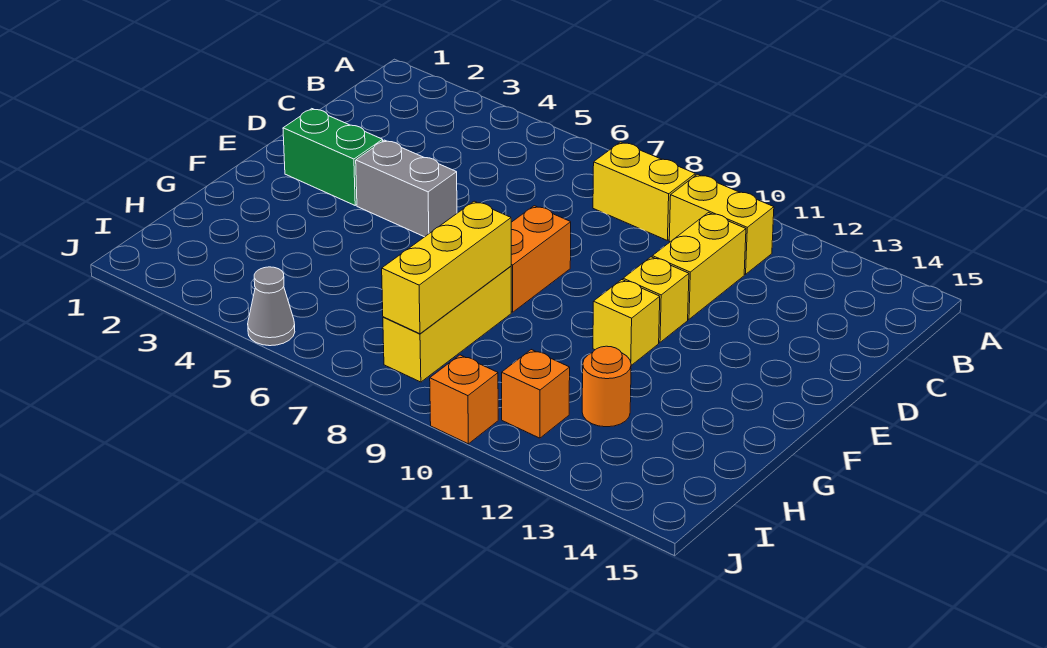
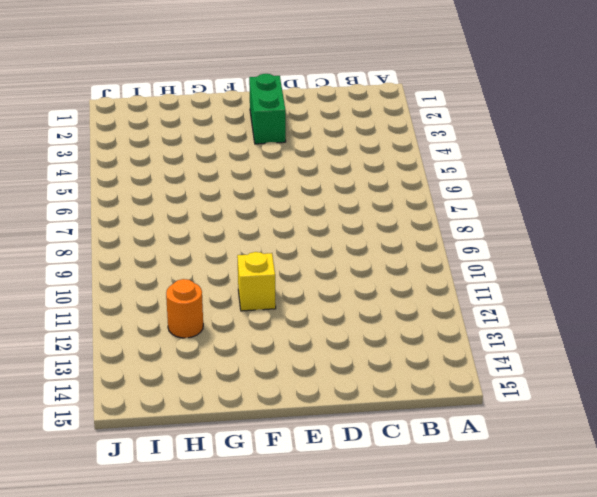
none -> yellow 1x2 brick [593,142,695,241]
none -> yellow 1x2 brick [669,174,774,274]
none -> yellow 1x2 brick [652,213,746,319]

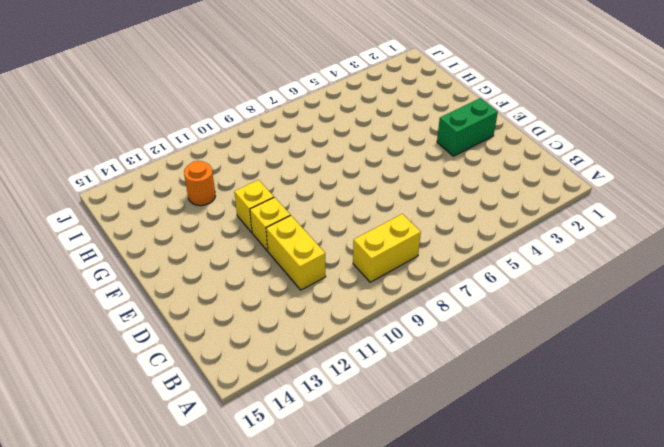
none -> yellow 1x2 brick [669,174,774,274]
none -> grey 1x2 brick [356,140,457,237]
none -> orange 1x2 brick [511,206,571,312]

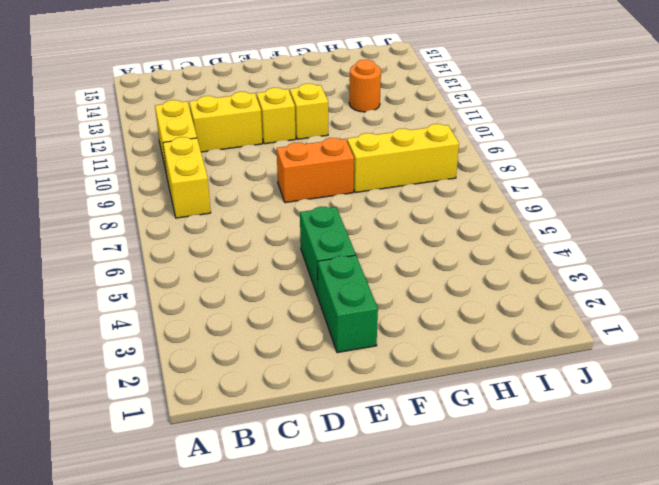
green 1x2 brick [300,207,356,296] -> grey 1x2 brick [356,140,457,237]
none -> orange 1x1 brick [502,350,570,438]
none -> grey 1x1 cone [248,267,295,346]
none -> orange 1x1 brick [430,355,498,444]

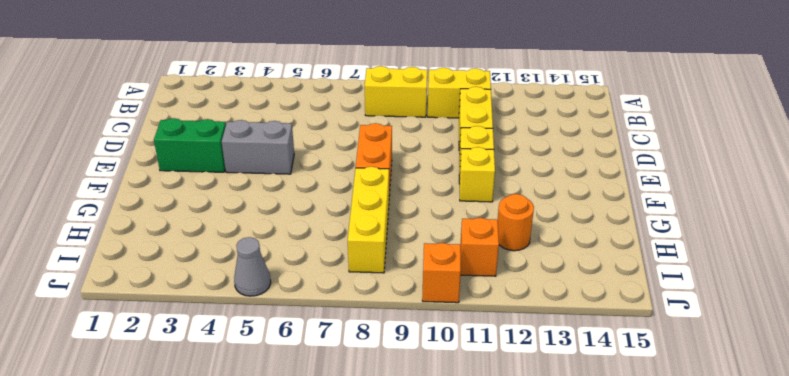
none -> yellow 1x3 brick [382,201,511,334]

